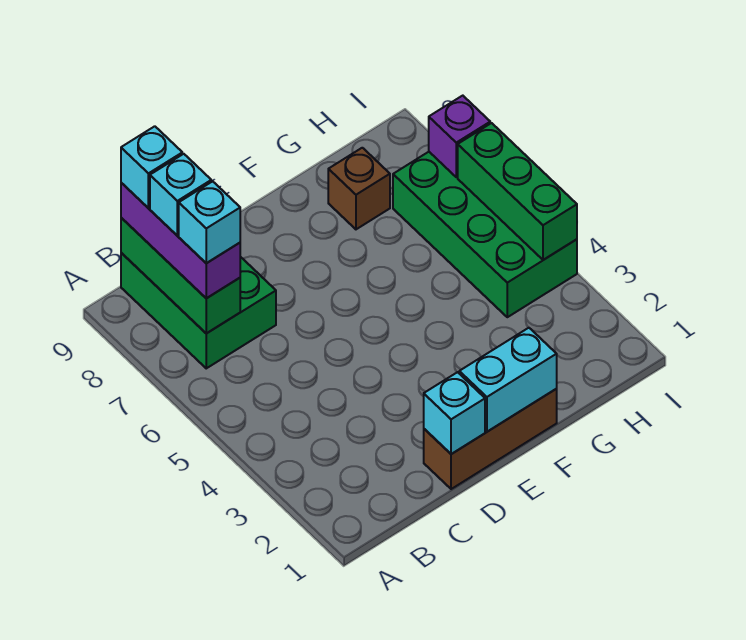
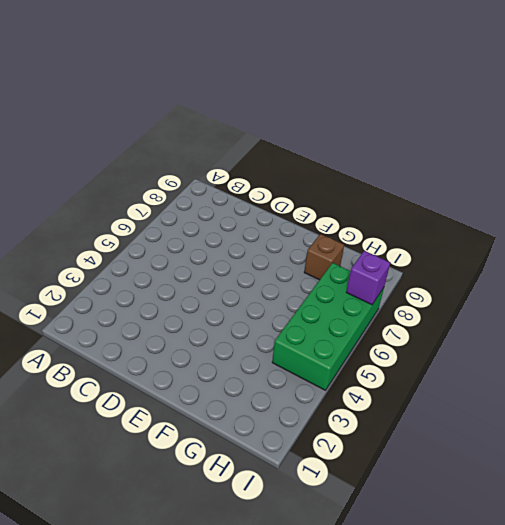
none -> green 2x3 brick [121,253,276,368]
none -> brown 1x3 brick [424,389,557,489]
none -> green 1x3 brick [121,218,240,333]

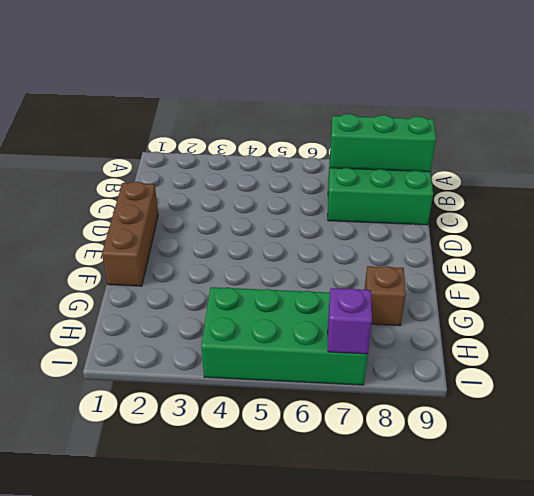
none -> cyan 1x1 brick [424,372,485,454]
none -> cyan 1x2 brick [459,328,557,432]
none -> green 1x3 brick [458,123,577,260]

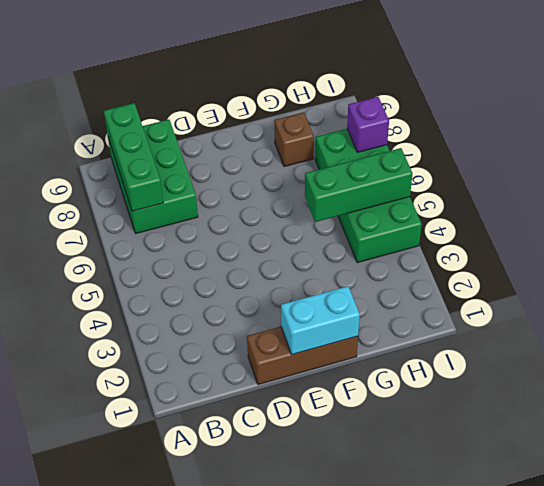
green 1x3 brick [305,148,413,222] -> green 1x3 brick turned to [458,123,577,260]
none -> cyan 1x1 brick [424,372,485,454]
none -> purple 1x3 brick [121,183,240,298]
none -> cyan 1x1 brick [179,181,240,263]

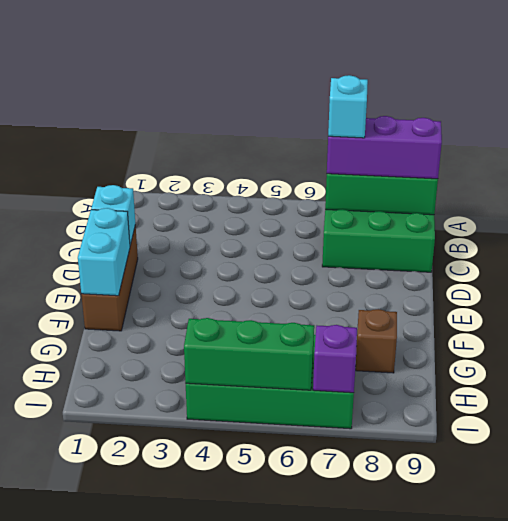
none -> cyan 1x1 brick [150,154,211,236]
none -> cyan 1x1 brick [121,126,182,208]

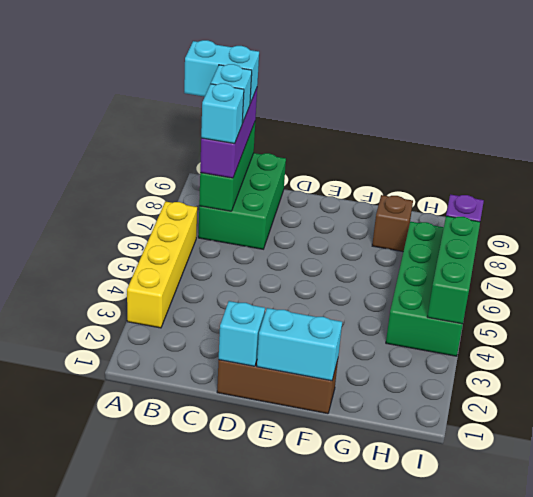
yellow 1x4 brick [127,202,197,328] -> none
cyan 1x2 brick [184,40,259,103] -> cyan 1x1 brick [121,126,182,208]

